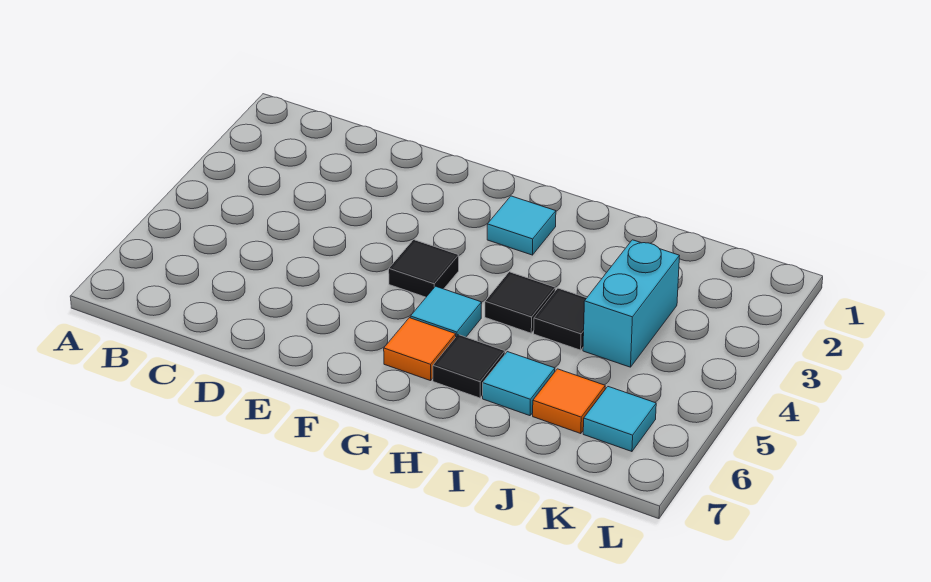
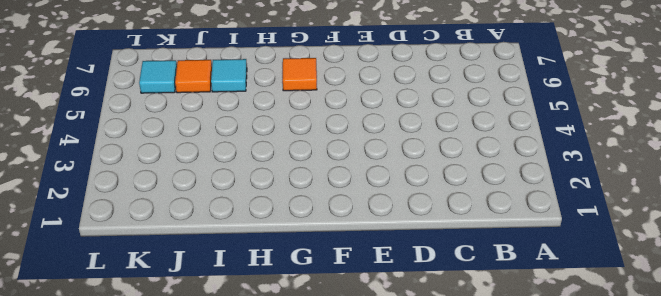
none -> black 1x1 tile [389,240,459,297]
none -> cyan 1x1 tile [487,196,556,255]

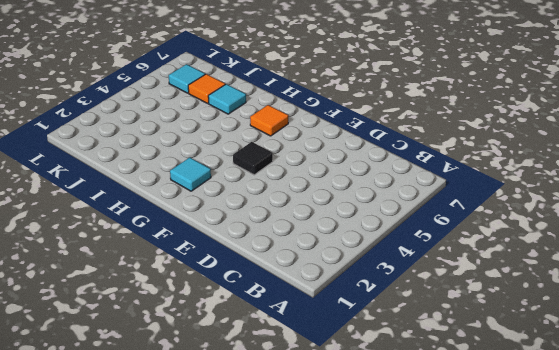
none -> cyan 1x1 tile [410,286,482,337]
none -> black 1x1 tile [485,272,555,333]

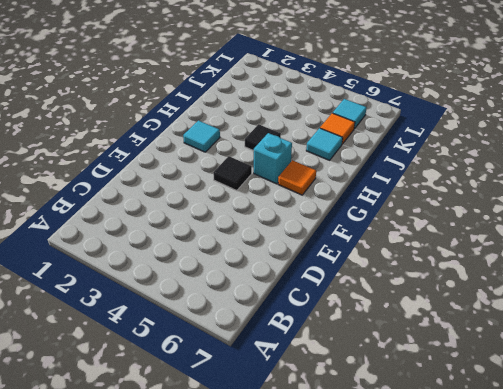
cyan 1x1 brick [254,133,292,184] -> cyan 1x1 tile [410,286,482,337]
none -> black 1x1 tile [433,335,505,398]
none -> black 1x1 tile [534,288,586,350]

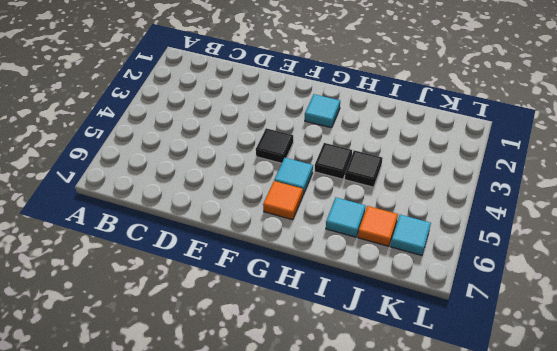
none -> black 1x1 tile [433,335,505,398]
none -> cyan 1x2 brick [583,240,679,367]

